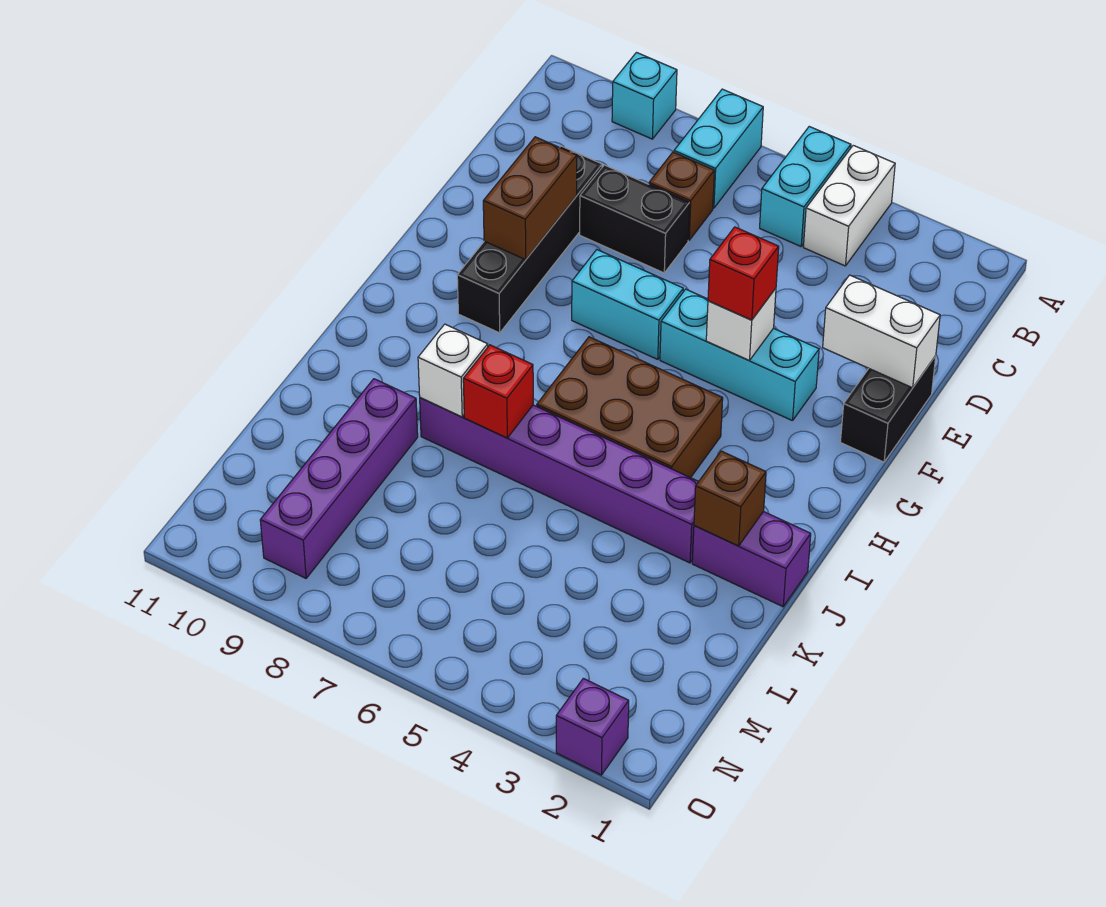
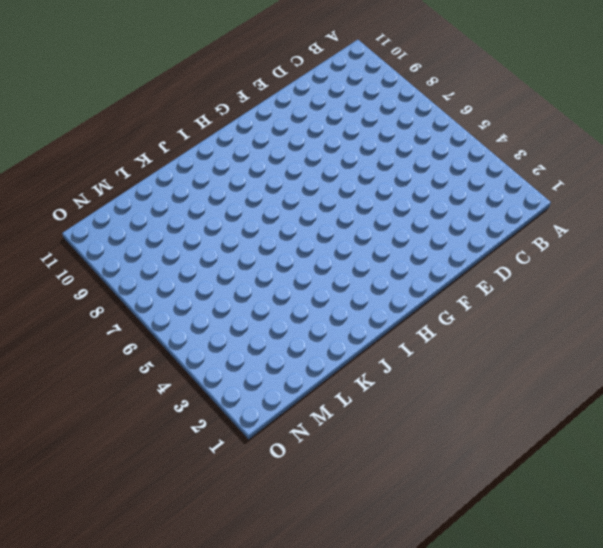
none -> white 1x2 brick [803,145,895,266]
none -> cyan 1x2 brick [760,127,851,246]
none -> cyan 1x2 brick [674,89,763,208]

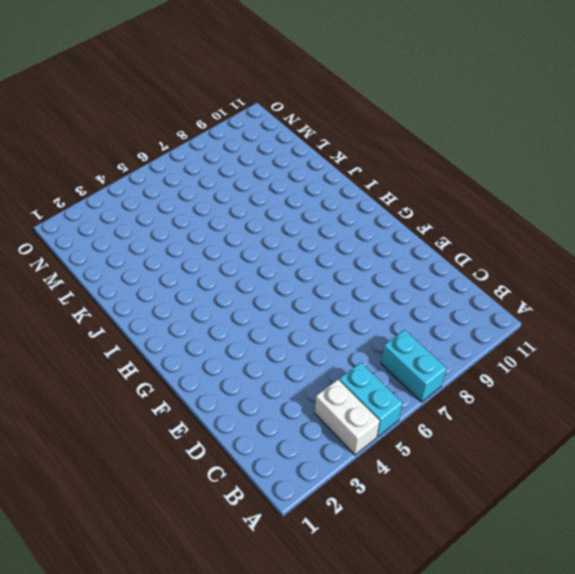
none -> cyan 1x1 brick [612,53,677,139]
none -> brown 1x1 brick [649,152,714,240]
none -> black 1x2 brick [580,165,690,273]

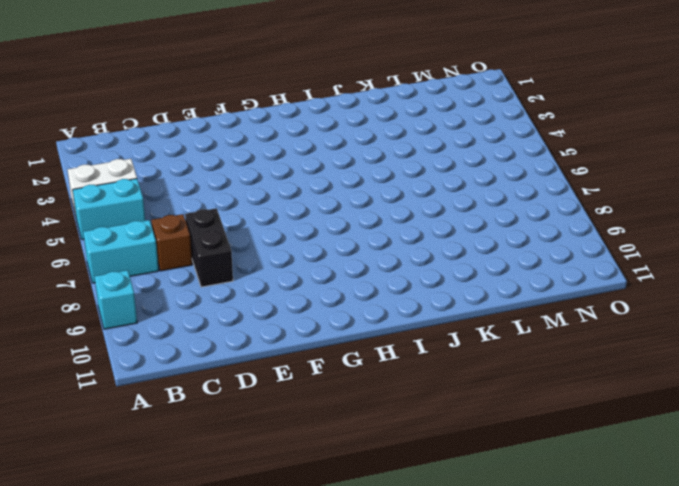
none -> black 1x4 brick [457,146,602,333]
none -> black 1x2 brick [841,356,936,462]
none -> cyan 1x3 brick [660,289,819,421]

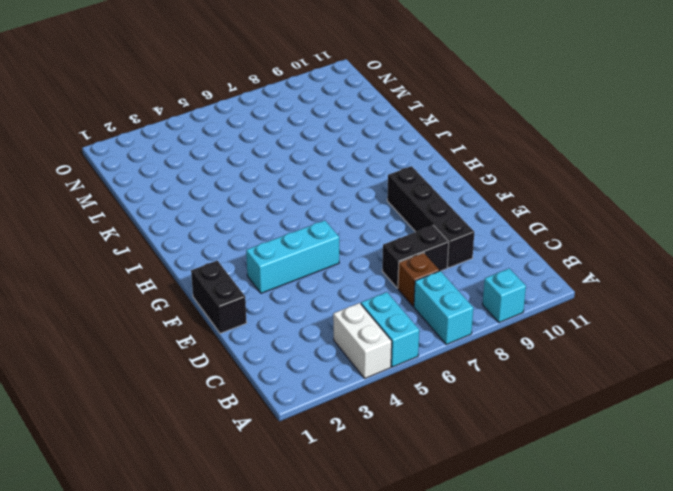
none -> cyan 1x2 brick [572,250,683,359]
none -> brown 2x3 brick [537,337,723,478]
none -> purple 1x2 brick [692,511,811,607]

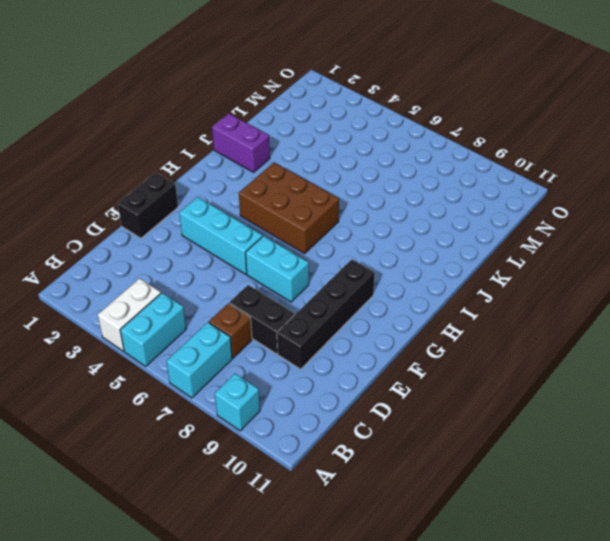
none -> purple 1x6 brick [420,398,699,563]
none -> purple 1x4 brick [260,379,418,578]
none -> purple 1x1 brick [556,678,629,775]

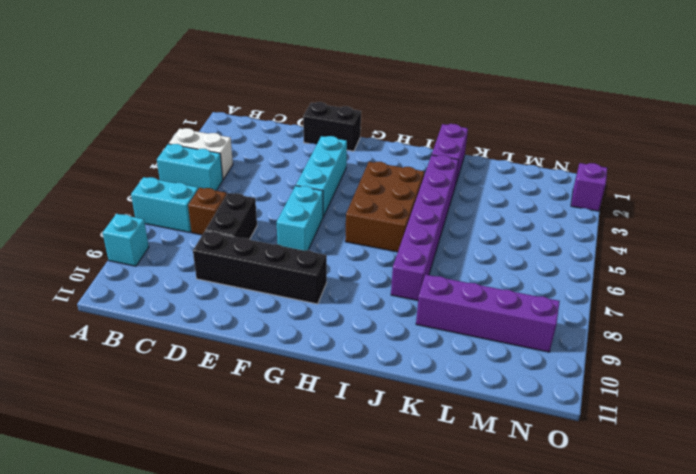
none -> white 1x2 brick [823,275,940,388]
none -> brown 1x2 brick [483,137,577,260]
none -> white 1x1 brick [706,288,776,361]

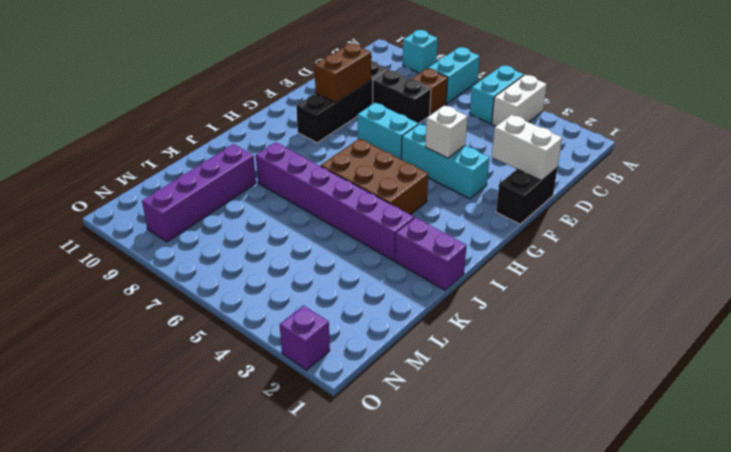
none -> brown 1x1 brick [694,451,766,546]
none -> red 1x1 brick [463,345,533,438]
none -> white 1x1 brick [418,324,488,417]

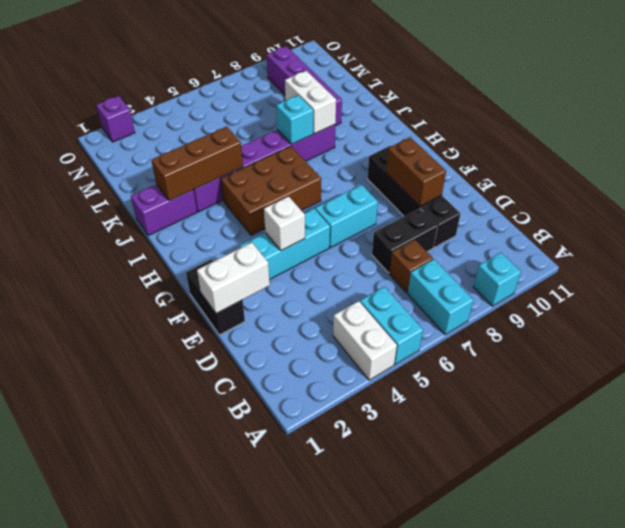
brown 1x3 brick [151,127,243,201] -> brown 1x1 brick [694,451,766,546]
cyan 1x1 brick [276,95,313,144] -> red 1x1 brick [463,345,533,438]
white 1x2 brick [285,71,336,134] -> white 1x1 brick [418,324,488,417]
none -> red 1x1 brick [708,227,779,320]

